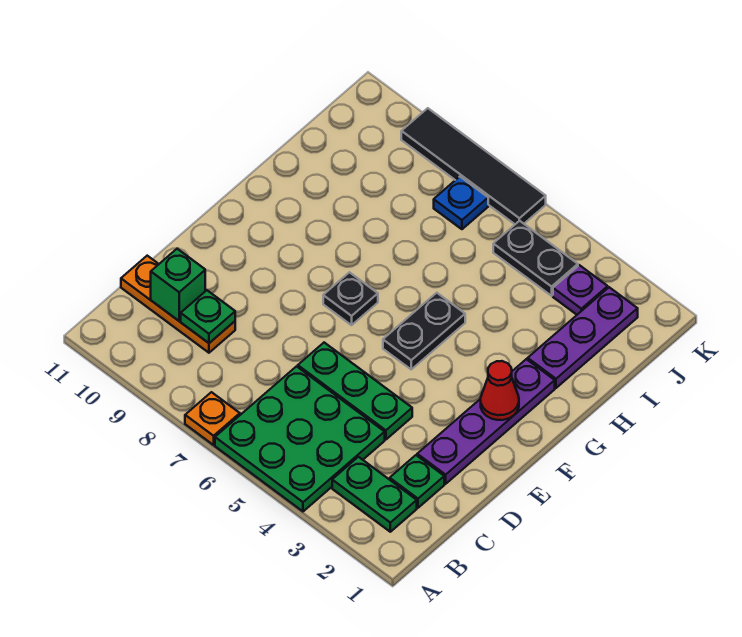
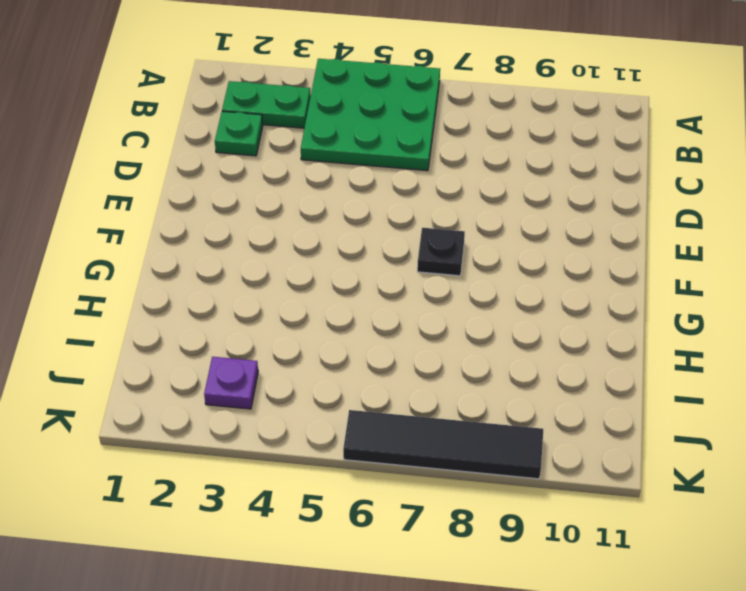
none -> orange 1x1 plate [185,392,240,445]
none -> orange 1x3 plate [121,256,235,353]
none -> purple 1x4 plate [417,359,555,484]

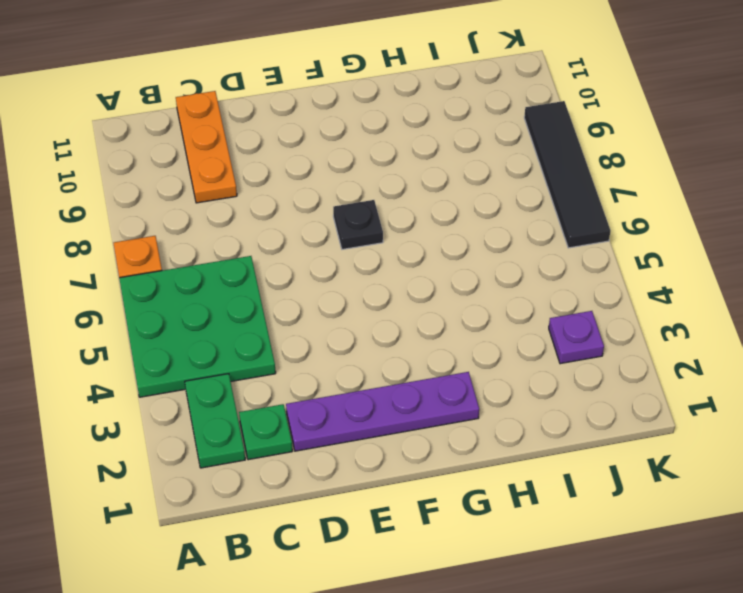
none -> green 1x3 plate [298,343,412,440]
none -> black 1x2 plate [383,293,465,369]
none -> purple 1x3 plate [528,287,638,388]

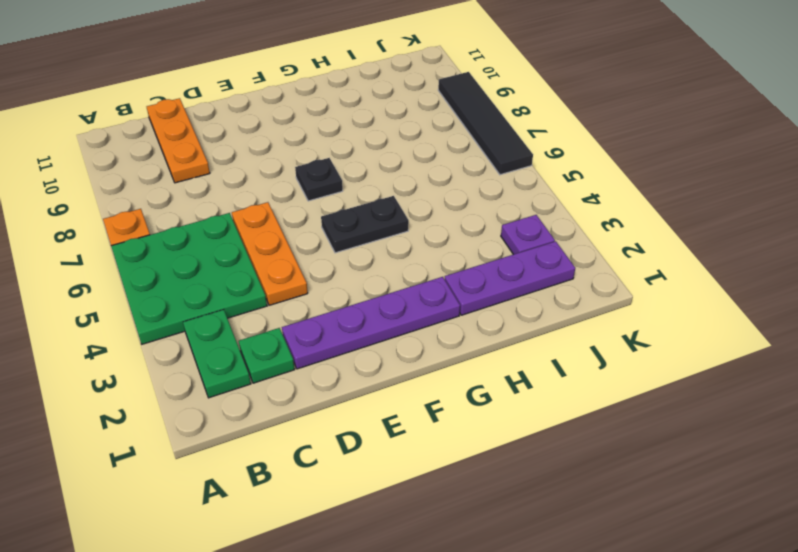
orange 1x3 plate [232,202,308,305] -> green 1x3 plate [298,343,412,440]
none -> black 1x2 plate [493,221,578,296]
none -> blue 1x1 plate [434,177,488,229]
none -> green 1x1 plate [181,290,235,343]

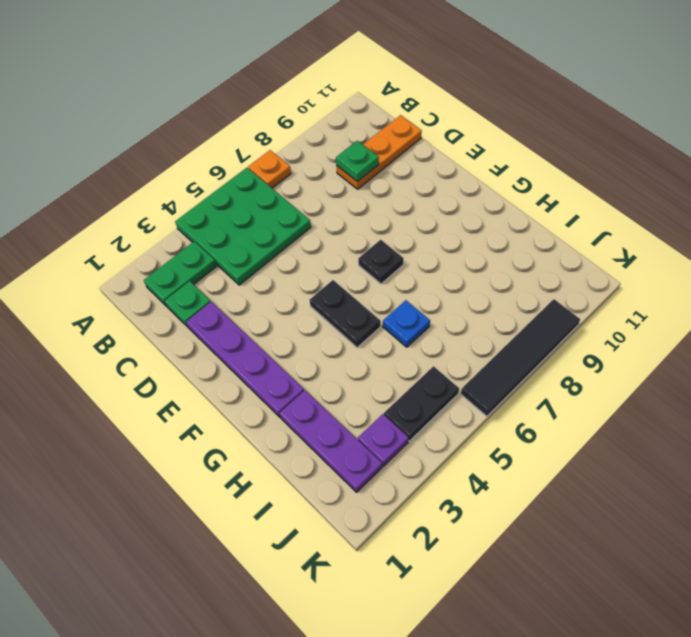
blue 1x1 plate [383,300,430,347] -> blue 1x1 plate moved to [434,177,488,229]
none -> green 1x3 plate [298,343,412,440]
none -> green 1x1 brick [151,249,205,321]
none -> red 1x1 cone [481,361,519,420]

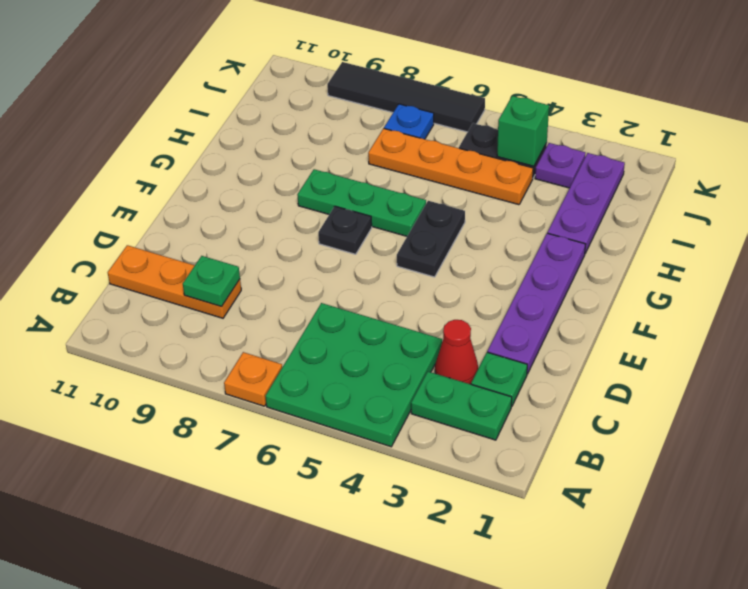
red 1x1 cone [435,320,478,384] -> red 1x1 cone moved to [481,361,519,420]
green 1x3 plate [297,169,426,236] -> green 1x3 plate moved to [298,343,412,440]
orange 1x4 plate [368,128,533,205] -> none
green 1x1 brick [497,96,549,166] -> green 1x1 brick moved to [151,249,205,321]

